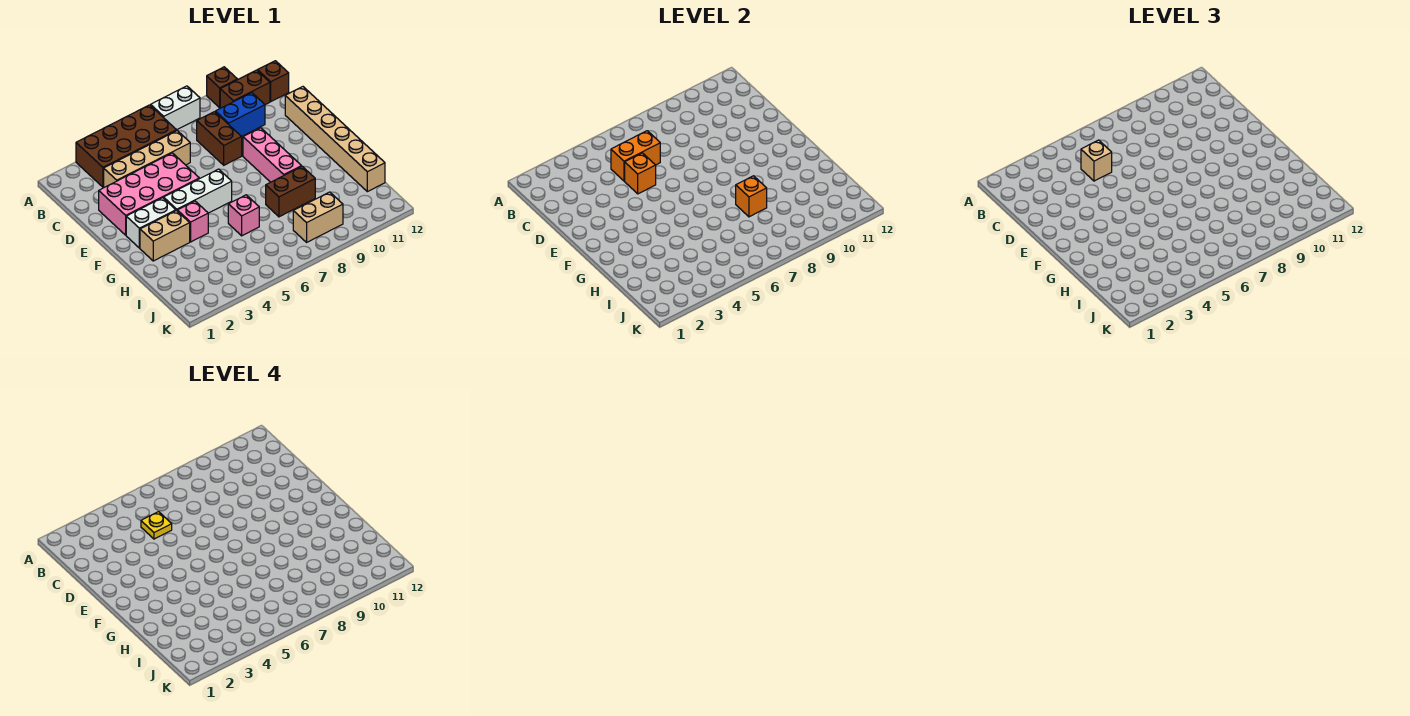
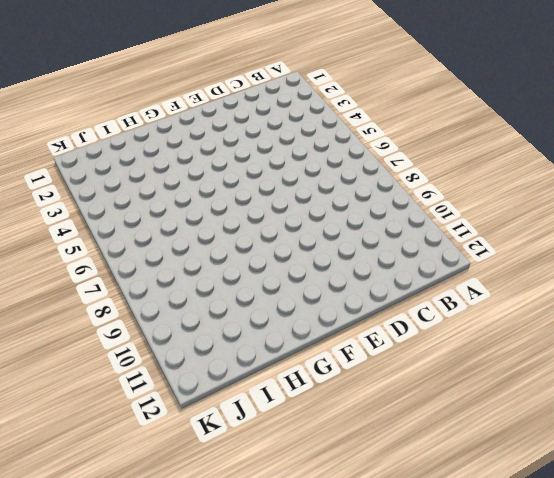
none -> brown 2x4 brick [76,105,177,187]
none -> white 1x2 brick [151,86,200,130]
none -> brown 1x1 brick [207,67,237,108]

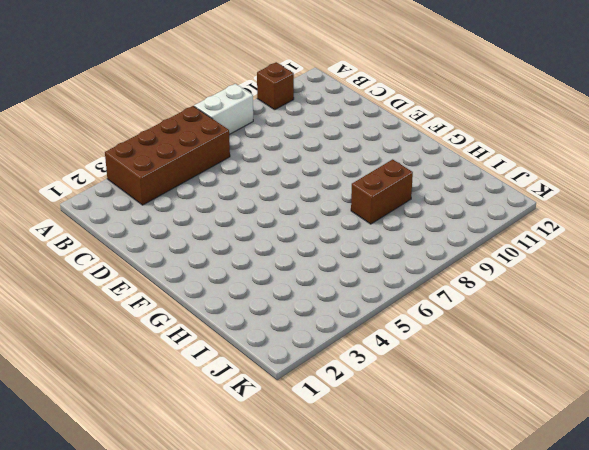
none -> brown 1x2 brick [220,70,270,108]
none -> brown 1x1 brick [257,61,289,101]
none -> tan 1x4 brick [104,131,190,187]

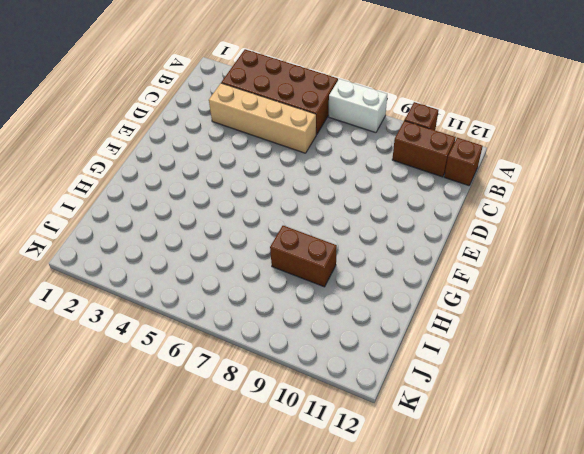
none -> brown 1x2 brick [197,112,242,165]
none -> blue 1x2 brick [215,93,265,137]
none -> pink 2x4 brick [99,153,199,235]

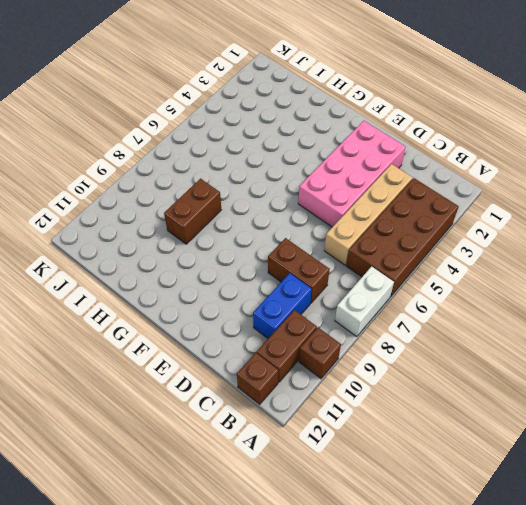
none -> tan 1x6 brick [285,87,385,192]
none -> pink 1x3 brick [243,128,302,182]
none -> white 1x2 brick [126,198,176,248]

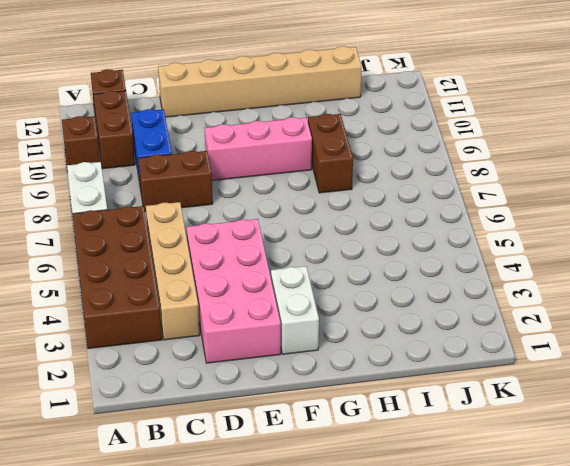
none -> white 1x3 brick [164,169,232,213]
none -> tan 1x2 brick [140,210,190,261]
none -> pink 1x1 brick [177,201,208,242]

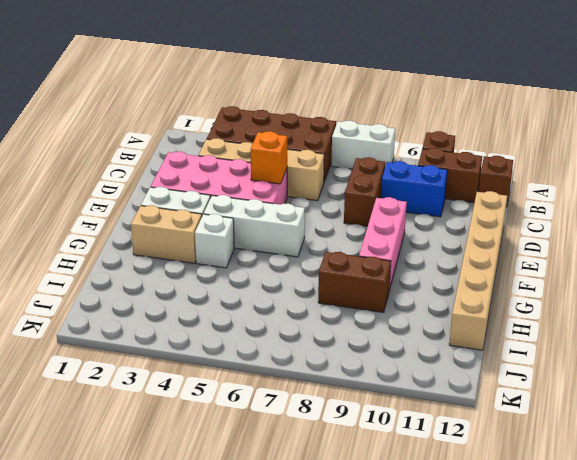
white 1x1 brick [195,214,234,268] -> pink 1x1 brick [177,201,208,242]
none -> pink 1x1 brick [228,195,259,236]
none -> tan 1x2 brick [293,192,343,242]
none -> orange 1x2 brick [611,131,660,181]

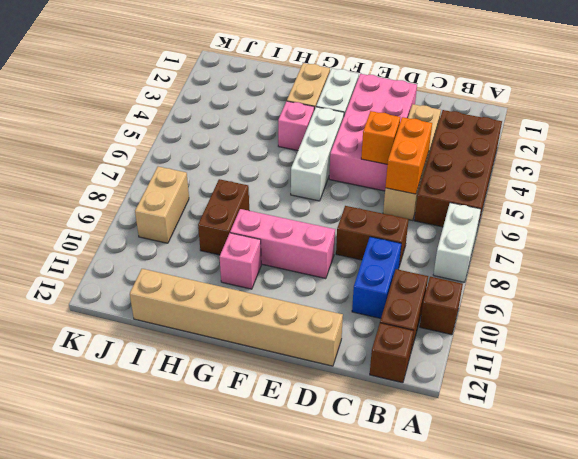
pink 1x1 brick [220,233,261,289] -> pink 1x1 brick moved to [228,195,259,236]
none -> orange 1x1 brick [736,176,767,217]
none -> tan 1x1 brick [1081,140,1112,181]
none -> yellow 1x1 plate [141,512,172,539]

